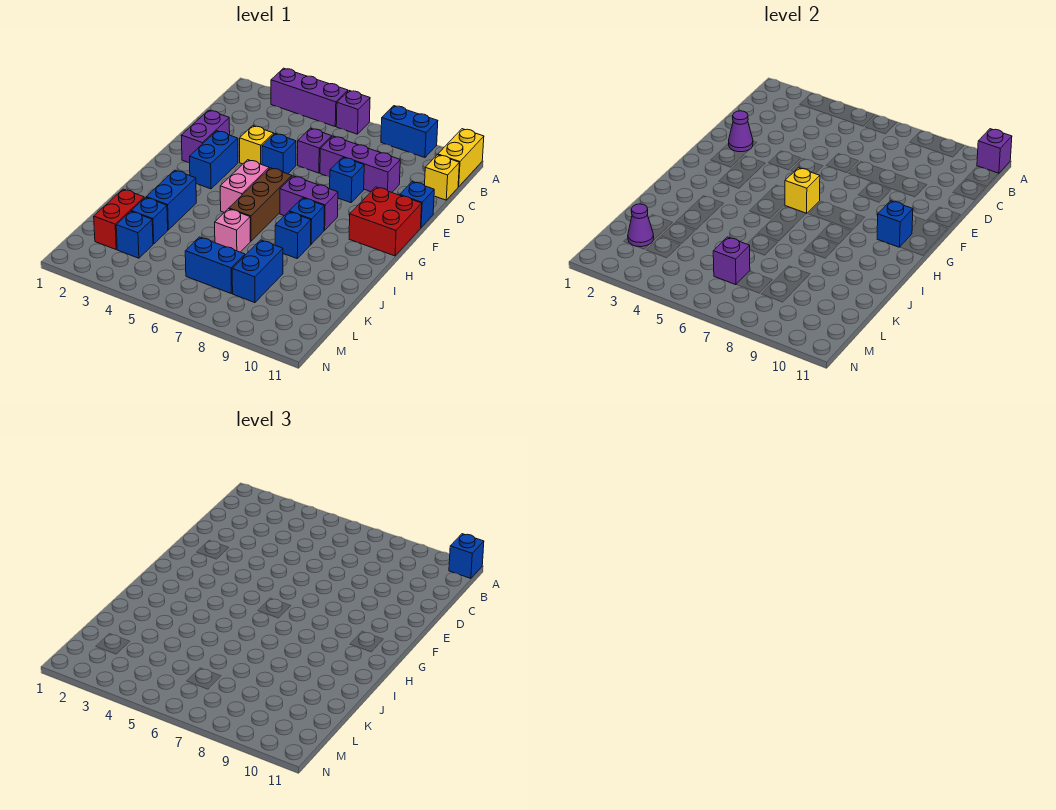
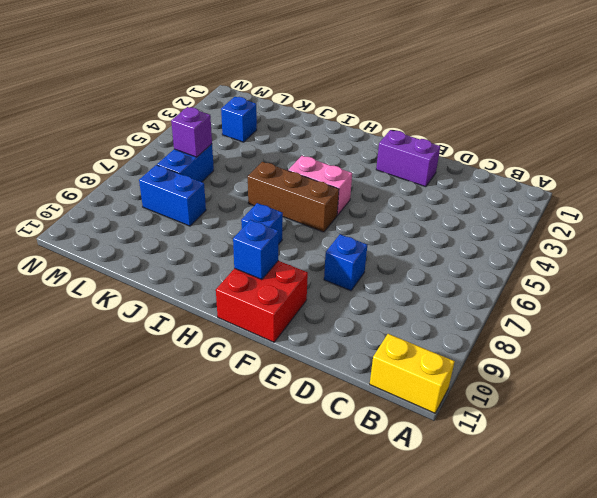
none -> purple 1x3 brick [271,68,348,126]
none -> purple 1x1 brick [336,91,370,134]
none -> blue 1x2 brick [381,106,438,158]
none -> yellow 1x1 brick [425,155,459,200]

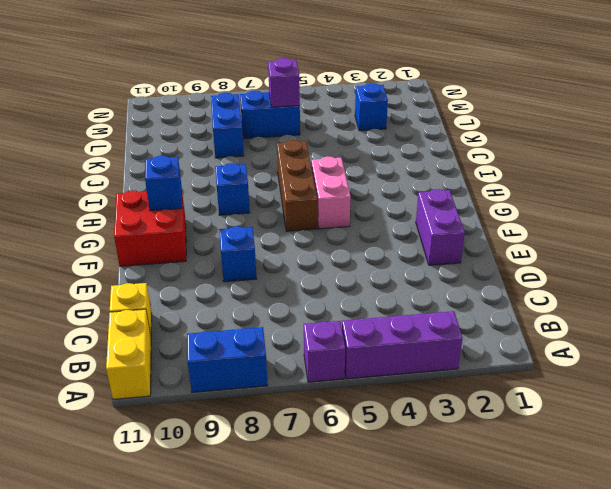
none -> purple 1x1 brick [298,128,332,173]
none -> purple 1x3 brick [320,136,400,192]
none -> yellow 1x1 brick [240,126,274,165]
none -> blue 1x1 brick [262,134,296,174]

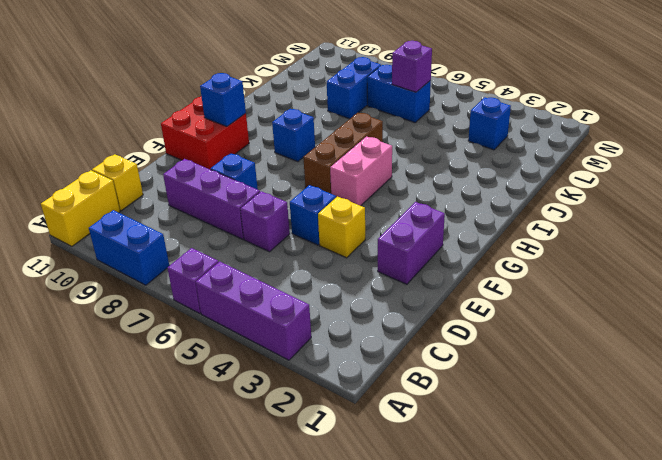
none -> blue 1x1 brick [400,182,434,227]
none -> blue 1x2 brick [190,131,238,189]
none -> purple 1x2 brick [280,176,338,230]
none -> blue 1x2 brick [146,170,196,230]

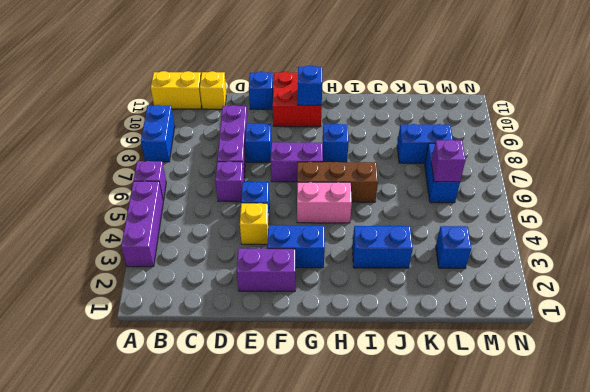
purple 1x2 brick [271,142,323,182] -> purple 1x2 brick turned to [280,176,338,230]
none -> blue 1x1 brick [275,212,311,258]
none -> pink 1x1 brick [215,209,250,252]
none -> red 1x2 brick [94,189,144,249]
none -> blue 1x1 brick [131,197,168,244]

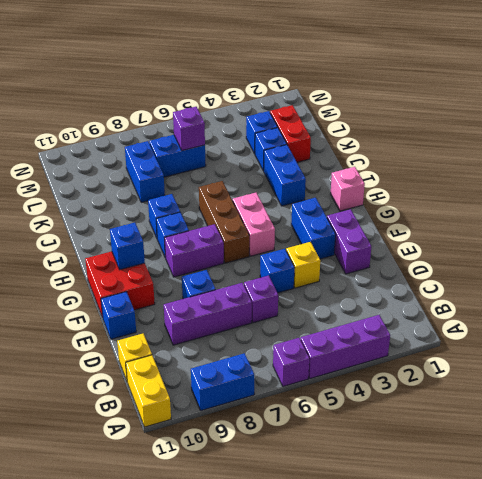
pink 1x1 brick [331,167,365,211] -> pink 1x1 brick moved to [215,209,250,252]
none -> purple 1x1 brick [977,129,1012,174]
none -> purple 1x1 cone [729,111,753,152]
none -> yellow 1x1 brick [785,168,820,214]
none -> purple 1x1 cone [628,204,654,247]

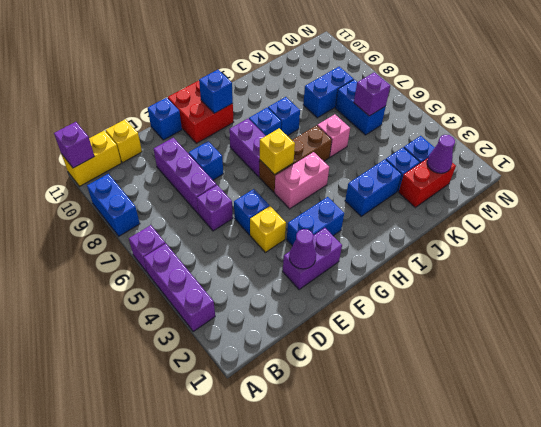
none -> blue 1x1 brick [449,534,484,578]

